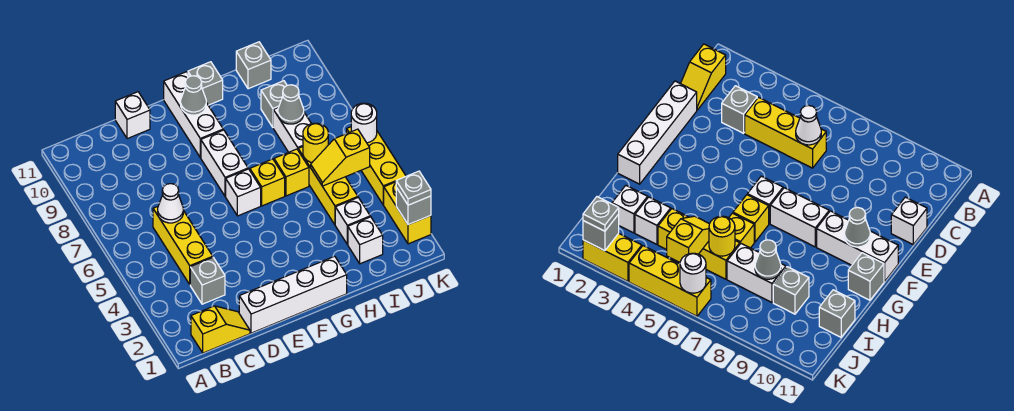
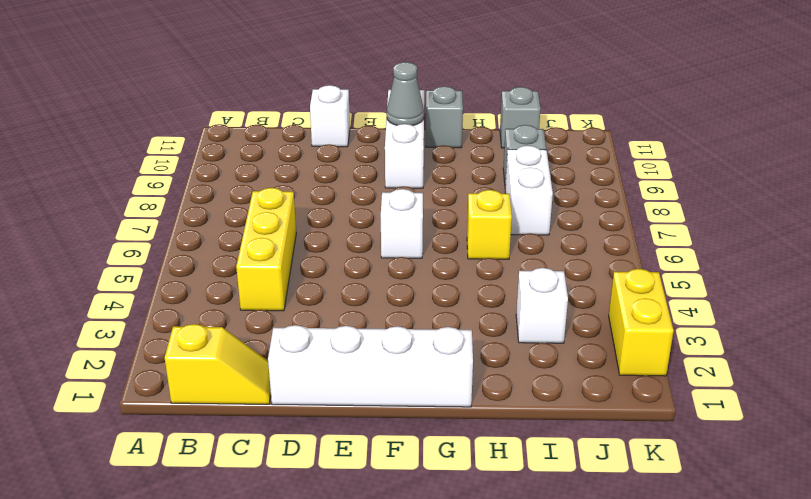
none -> grey 1x1 brick [190,258,225,304]
none -> white 1x2 brick [201,130,248,196]
none -> yellow 1x1 brick [250,159,285,206]

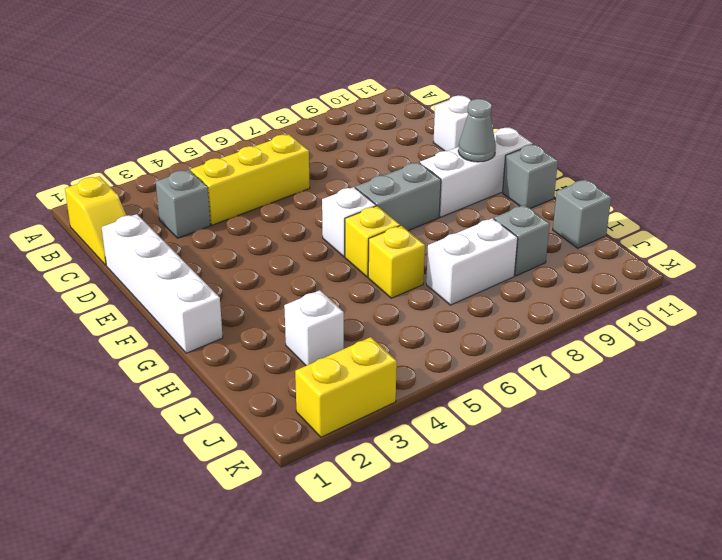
grey 1x2 brick [355,162,441,231] -> white 1x2 brick [201,130,248,196]
none -> white 1x1 brick [348,217,383,264]
none -> yellow 1x3 brick [298,147,358,225]
none -> yellow 1x3 brick [347,127,406,205]

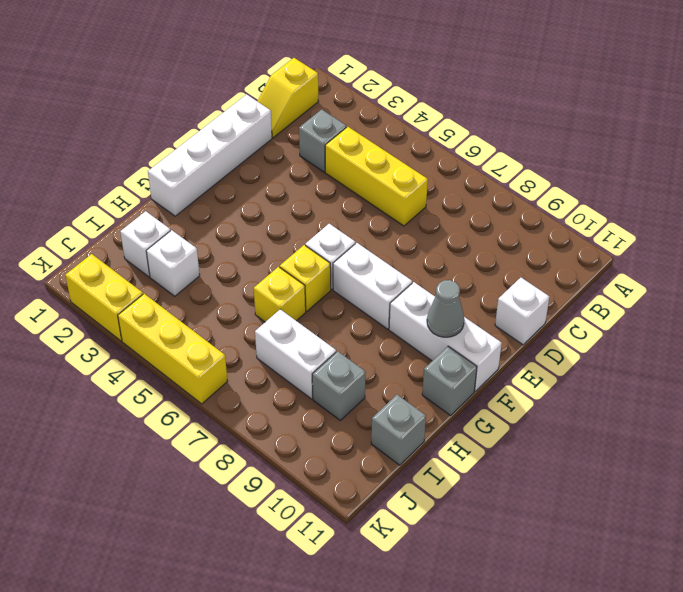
none -> yellow 1x3 brick [298,147,358,225]
none -> white 1x1 cone [158,184,183,223]
none -> yellow 1x2 slope [311,129,370,186]

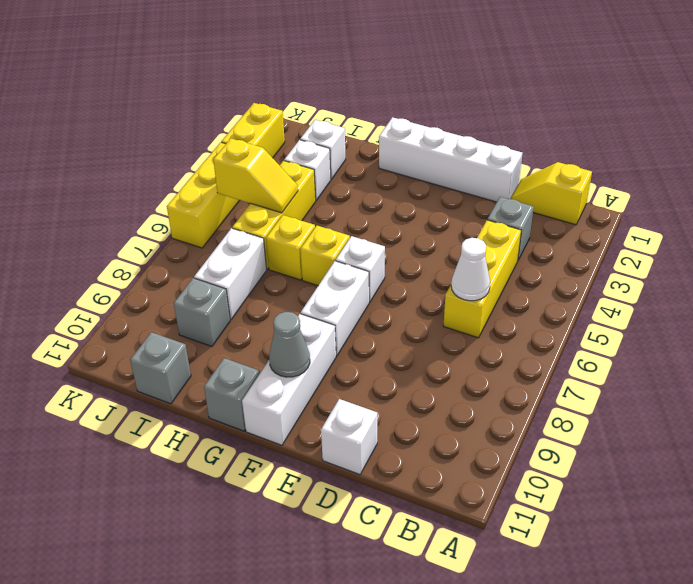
none -> yellow 1x1 round brick [303,123,328,163]
none -> grey 1x1 cone [278,85,304,124]
none -> grey 1x1 brick [396,188,431,225]

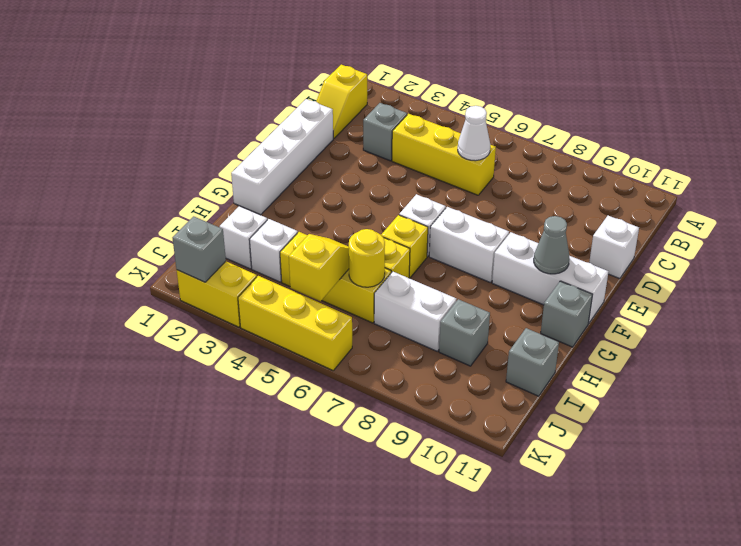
none -> grey 1x1 cone [278,85,304,124]
none -> white 1x1 round brick [351,103,377,143]
none -> grey 1x1 plate [396,171,431,205]

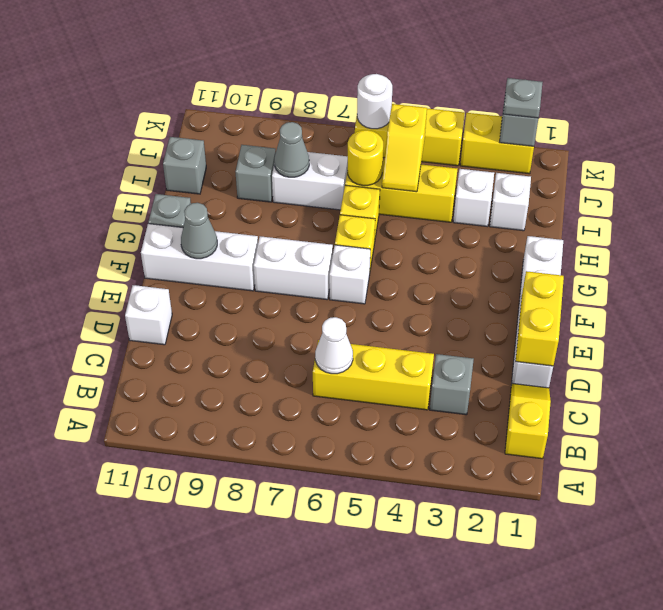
yellow 1x2 brick [516,271,564,366] -> none

